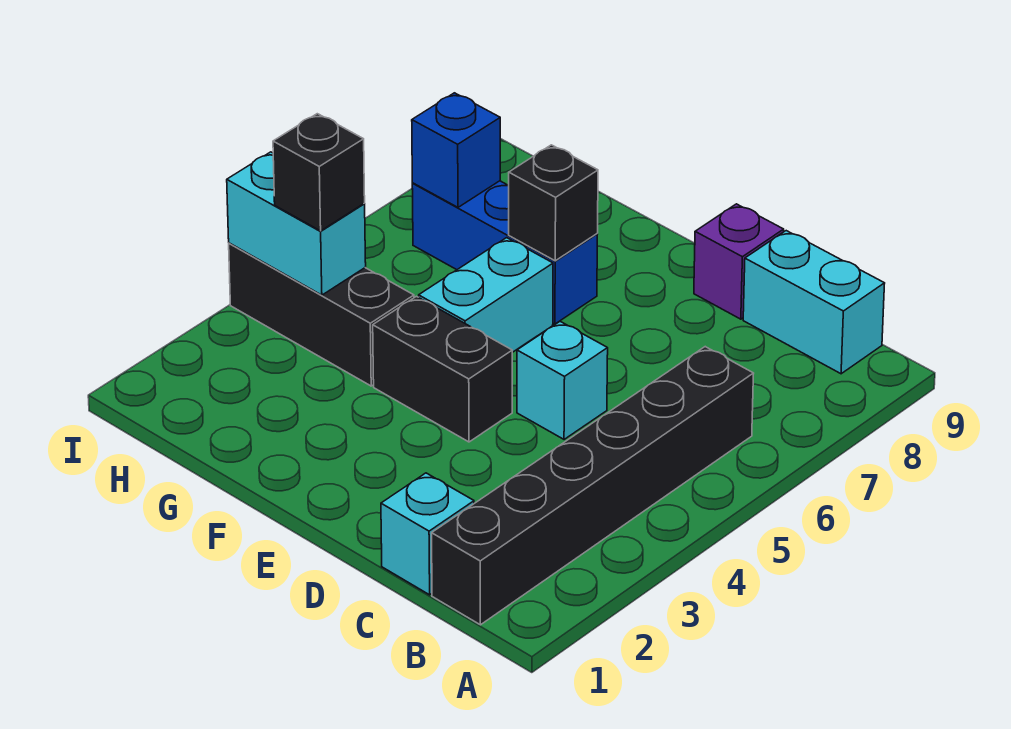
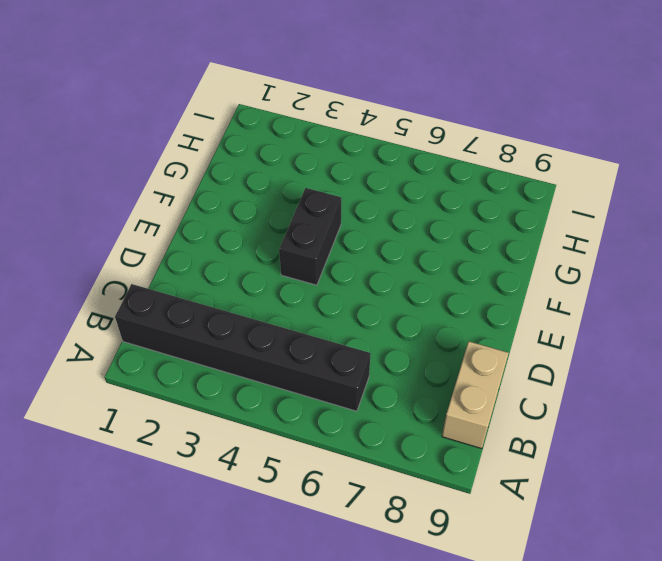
tan 1x2 brick [442,342,509,449] -> cyan 1x2 brick [743,231,885,374]
none -> cyan 1x1 brick [381,473,474,595]
none -> cyan 1x1 brick [517,322,608,439]
none -> purple 1x1 brick [694,204,784,319]

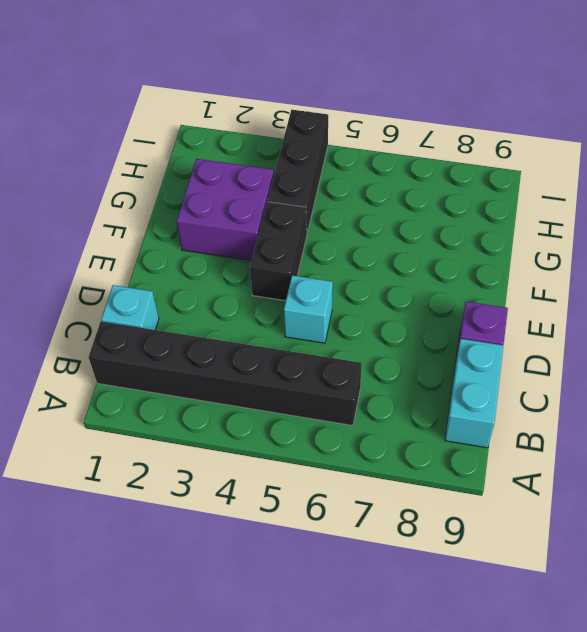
purple 2x2 brick [177,159,274,261] -> none
none -> cyan 1x2 brick [419,238,553,352]
none -> blue 1x3 brick [412,181,597,324]
none -> black 1x1 brick [508,145,598,261]

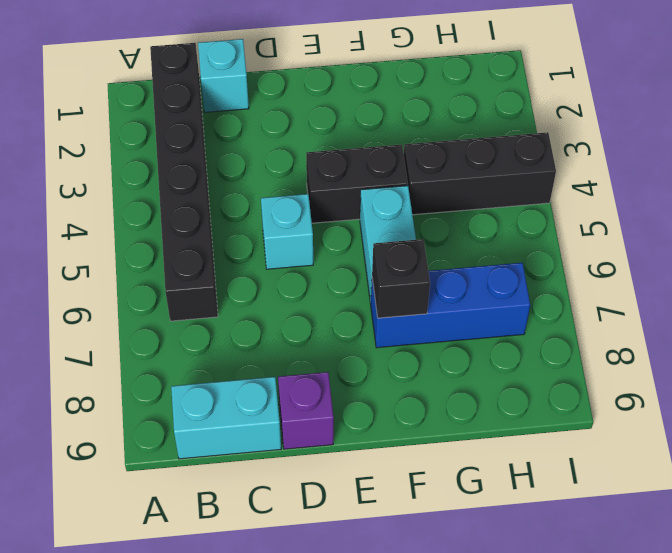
none -> cyan 1x2 brick [227,152,366,295]
none -> blue 1x1 brick [412,93,500,207]
none -> black 1x1 brick [273,114,365,231]

